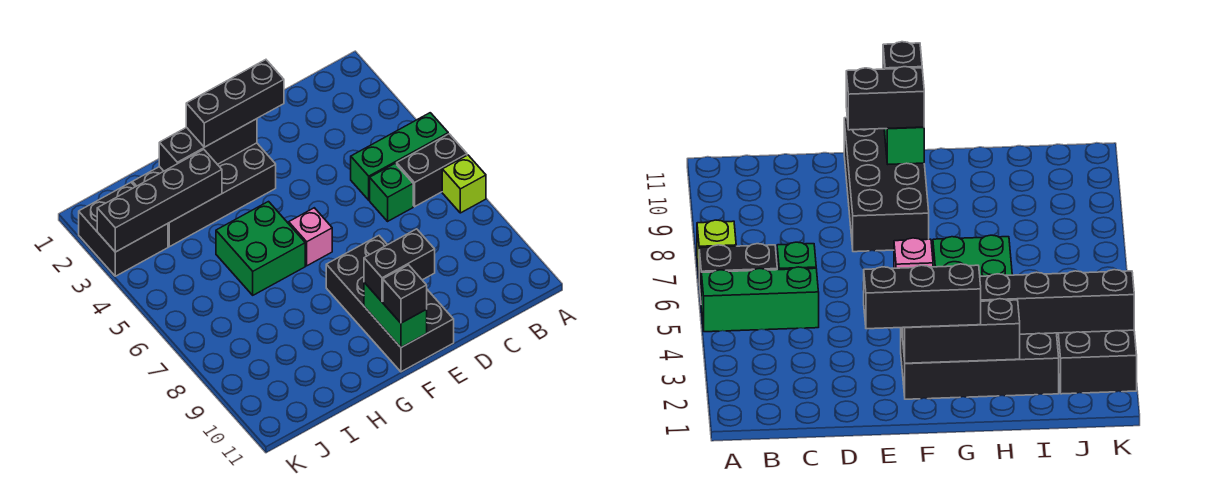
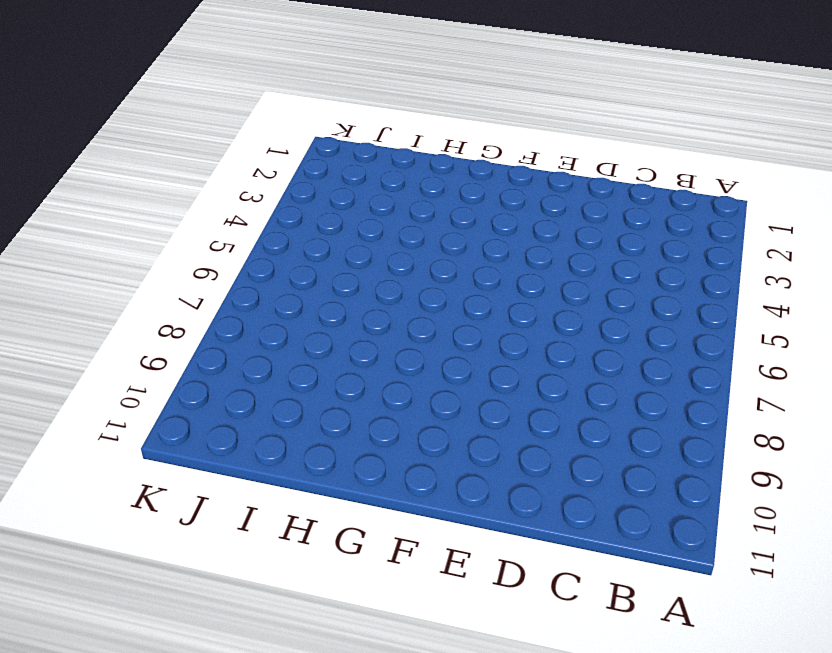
none -> green 1x3 brick [351,113,448,200]
none -> black 1x2 brick [397,134,467,207]
none -> lime 1x1 brick [442,155,486,213]

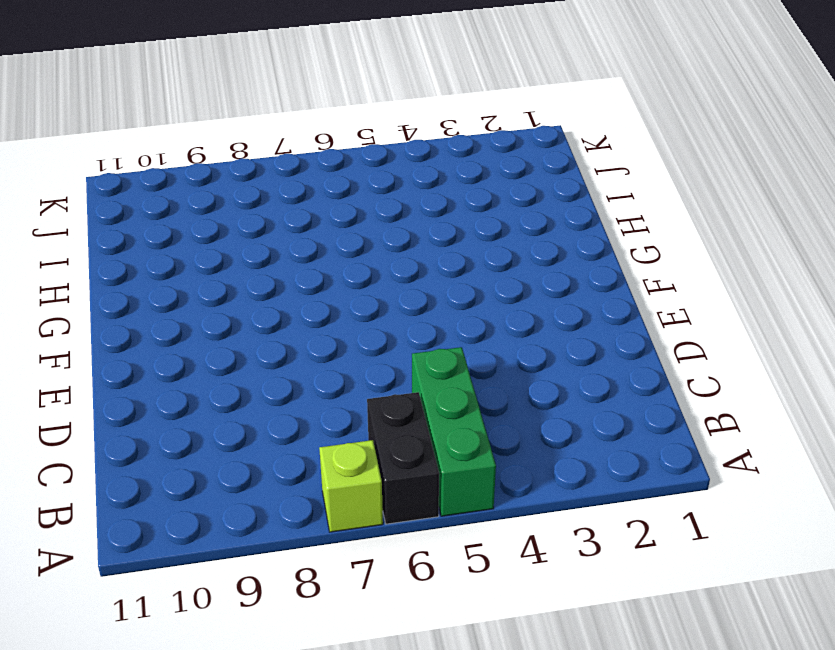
none -> green 1x1 brick [370,164,413,221]
none -> black 2x4 brick [326,236,454,372]
none -> black 2x4 brick [132,143,276,247]

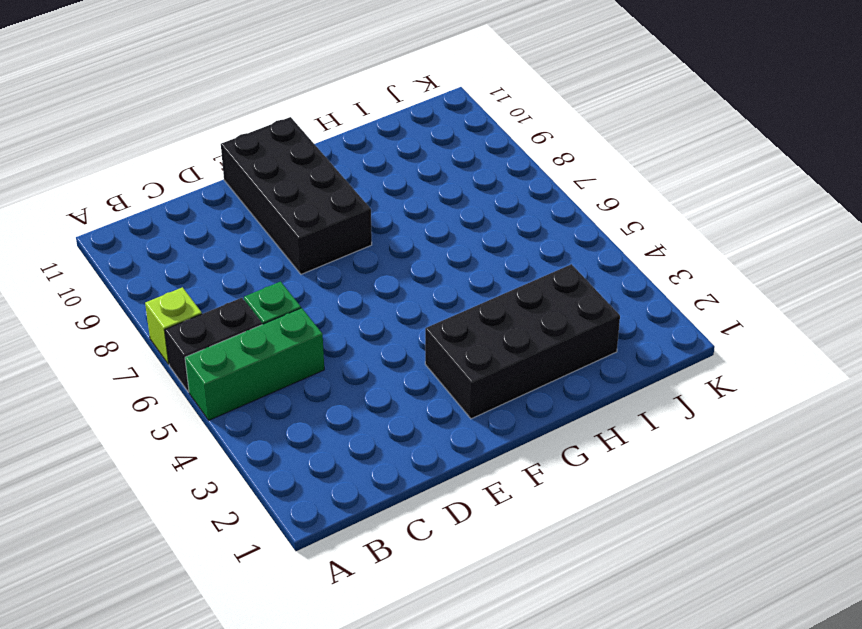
none -> pink 1x1 brick [289,208,332,266]
none -> green 2x2 brick [216,202,305,295]
none -> black 2x2 brick [79,182,168,276]

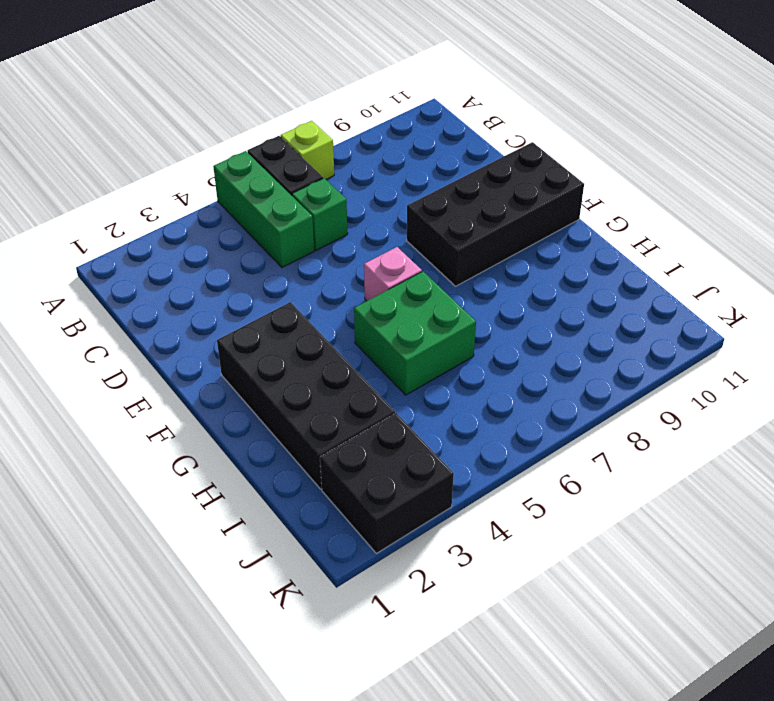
none -> black 1x3 brick [159,119,257,171]
none -> green 1x2 brick [364,282,427,347]
none -> black 1x4 brick [97,150,222,252]

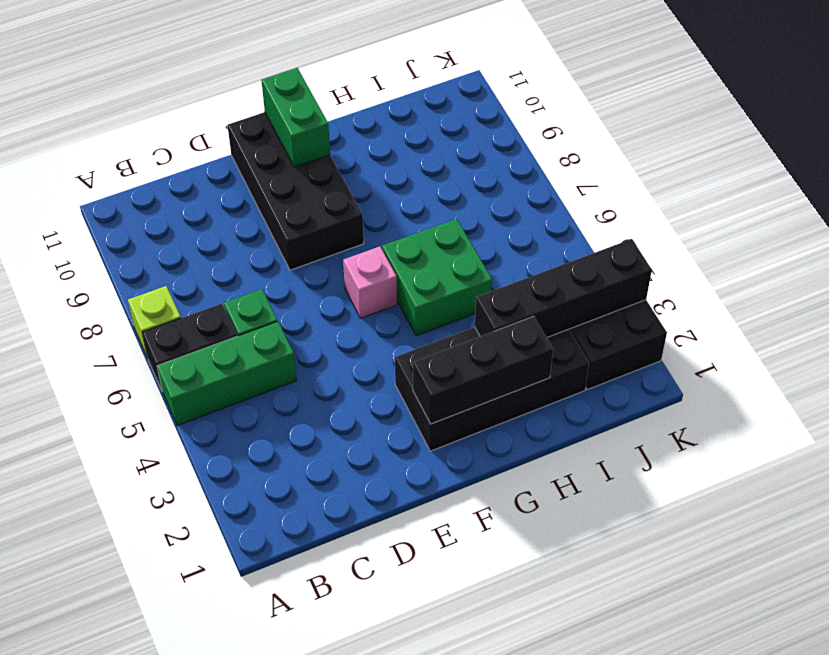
none -> black 1x3 brick [186,60,284,147]
none -> black 1x2 brick [364,229,435,302]
none -> black 1x1 brick [383,265,427,323]

